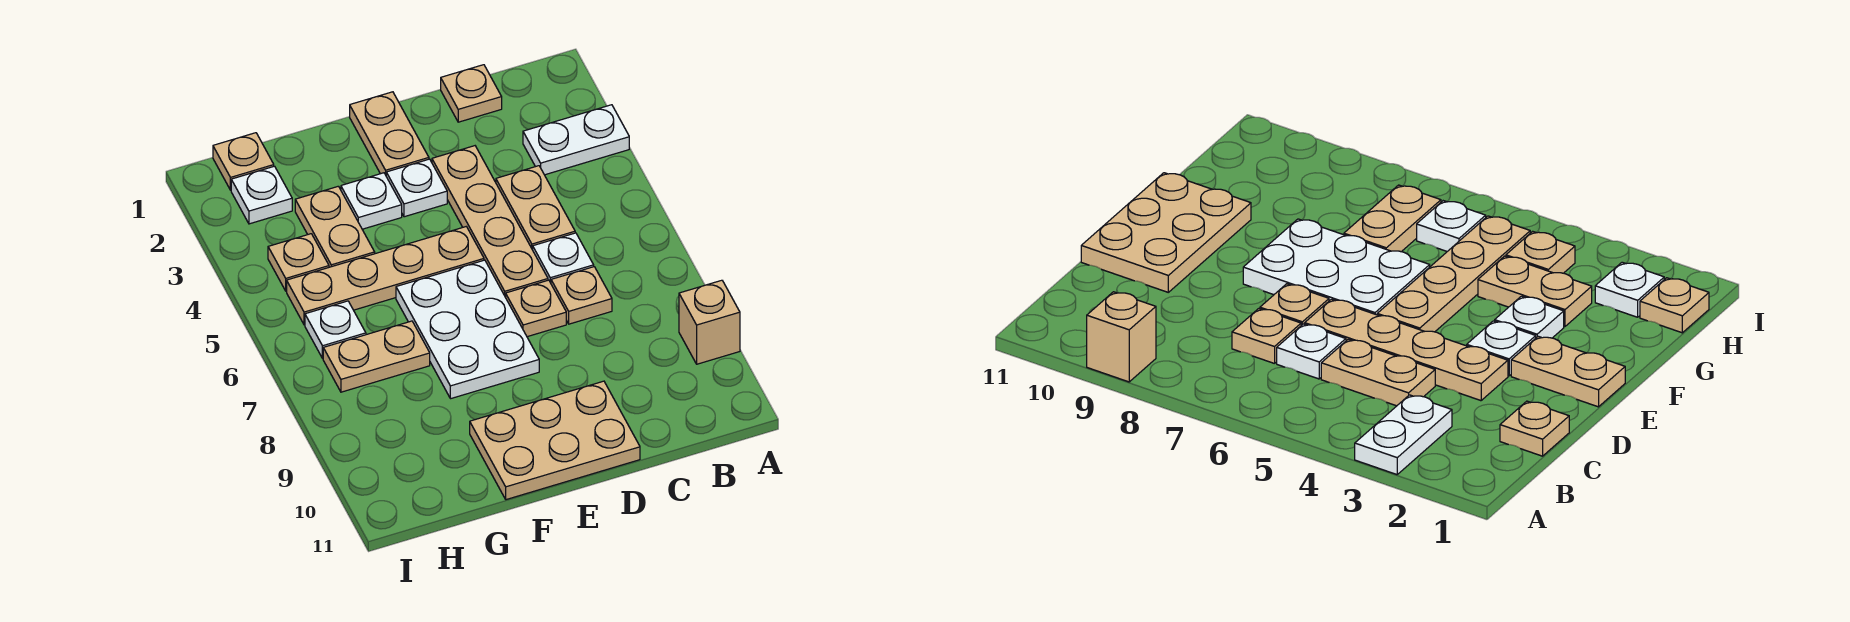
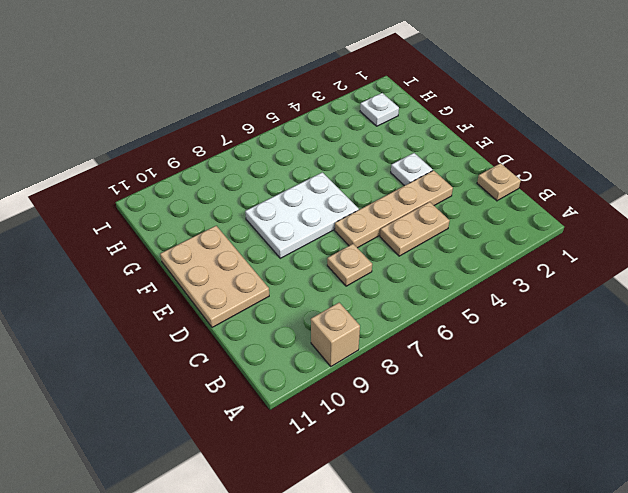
none -> white 1x2 plate [523,105,629,175]
none -> white 1x1 plate [533,233,594,283]
none -> tan 1x1 plate [506,280,566,337]

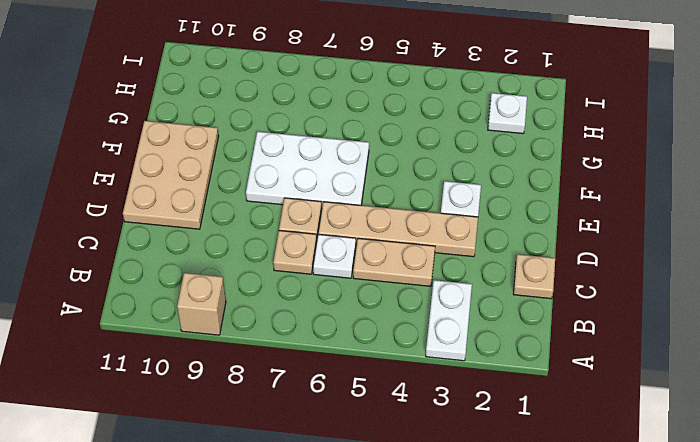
none -> tan 1x2 plate [350,92,429,175]
none -> tan 1x4 plate [287,227,484,325]
none -> white 1x1 plate [341,173,402,229]

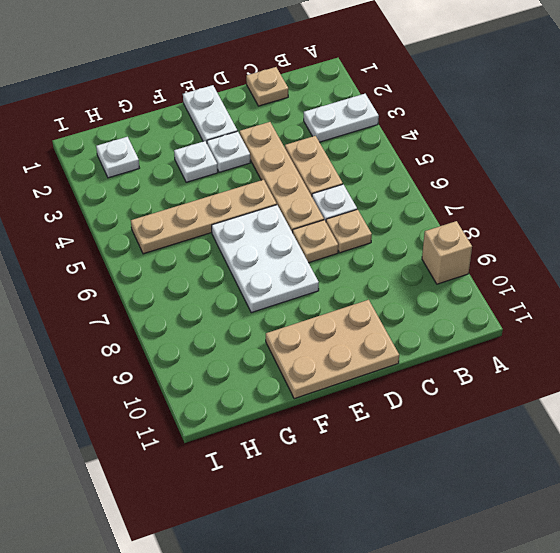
white 1x2 plate [183,85,237,143] -> tan 1x2 plate [350,92,429,175]
none -> tan 1x2 plate [295,186,375,267]
none -> tan 1x2 plate [323,321,430,392]
none -> tan 1x1 plate [213,133,274,190]

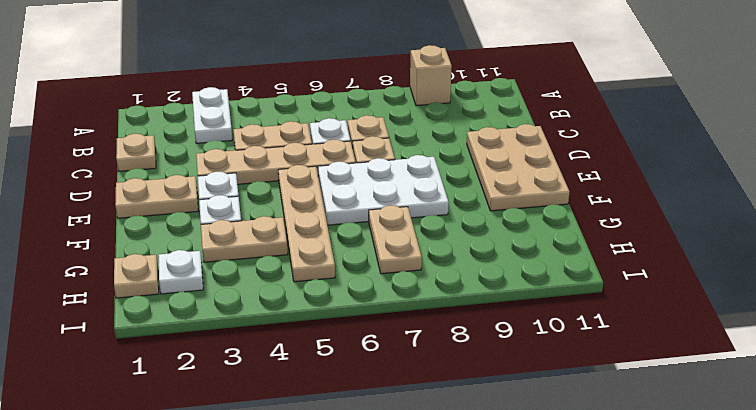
none -> tan 1x1 plate [268,234,329,291]
none -> white 1x1 plate [305,301,366,358]

